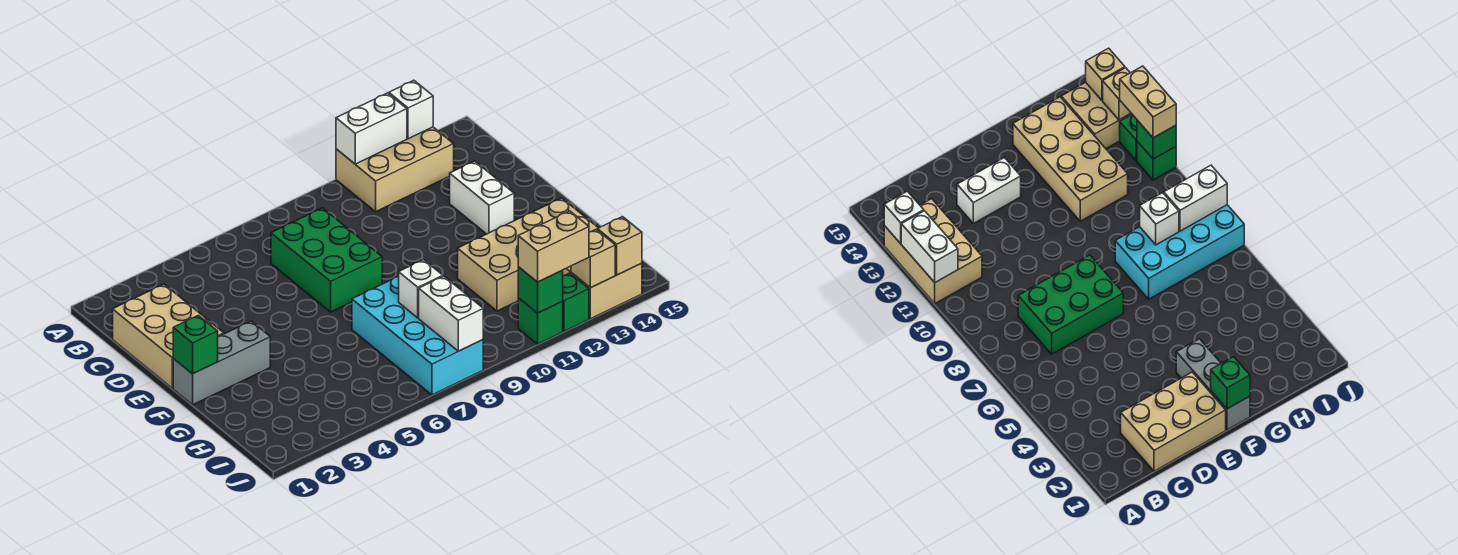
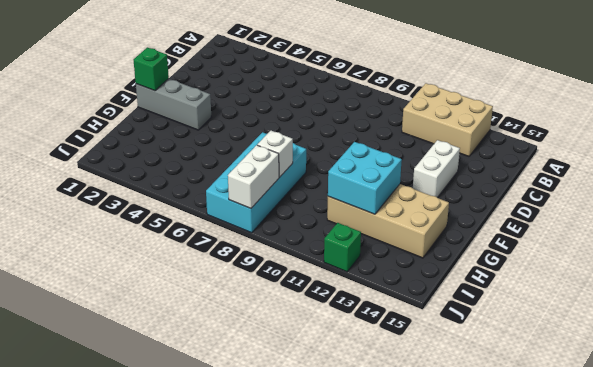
cyan 2x2 brick [328,142,402,214] -> none
none -> tan 2x3 brick [113,284,224,388]
none -> green 2x3 brick [271,208,382,312]
none -> tan 2x2 brick [562,263,642,319]

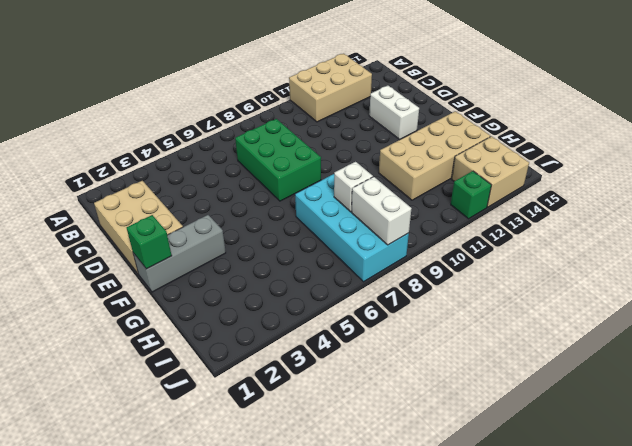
none -> green 1x1 brick [518,298,563,344]
none -> white 1x2 brick [336,93,407,164]
none -> white 1x1 brick [389,80,433,139]

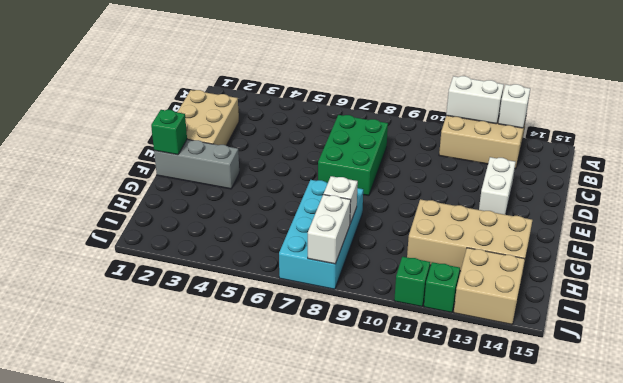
none -> green 1x1 brick [518,267,563,313]
none -> tan 1x1 brick [571,229,615,288]
none -> tan 1x1 brick [597,217,642,275]

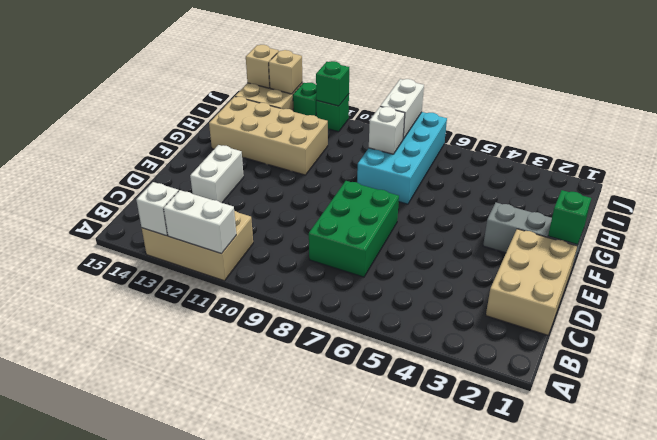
none -> tan 1x2 brick [518,211,589,282]

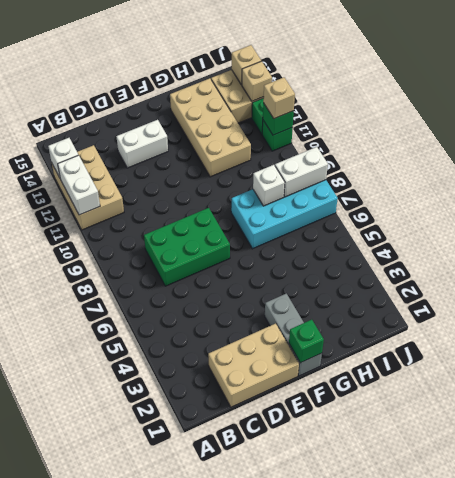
tan 1x1 brick [263,77,295,119] -> tan 1x2 brick [518,211,589,282]

